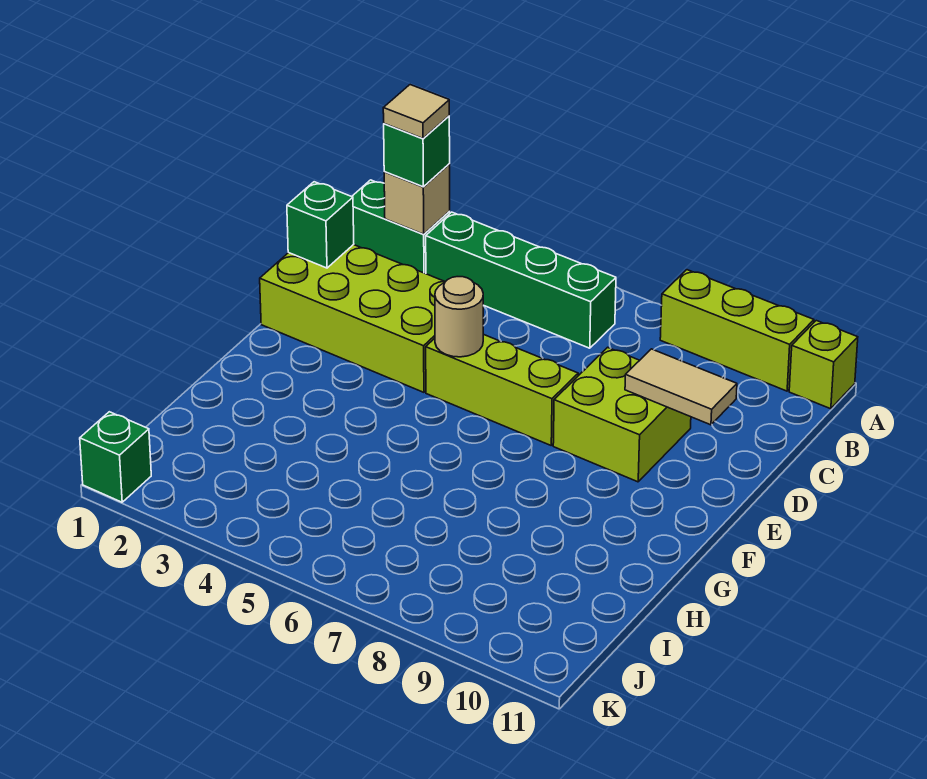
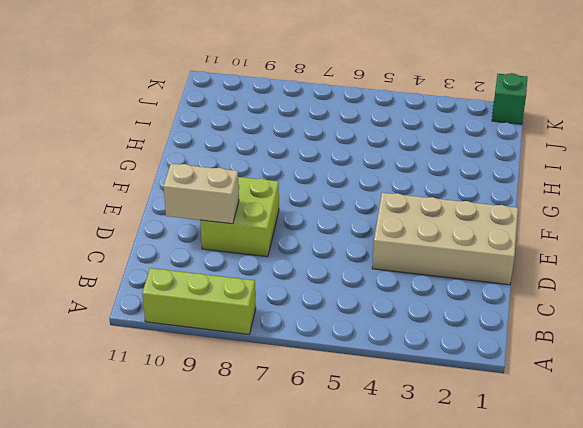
tan 2x4 brick [372,193,518,285] -> lime 2x4 brick [260,245,445,392]
tan 1x2 brick [163,164,239,224] -> tan 1x2 tile [625,349,737,425]
none -> lime 1x1 brick [789,321,858,409]
none -> green 1x2 brick [352,180,450,274]
none -> green 1x4 brick [426,212,616,348]

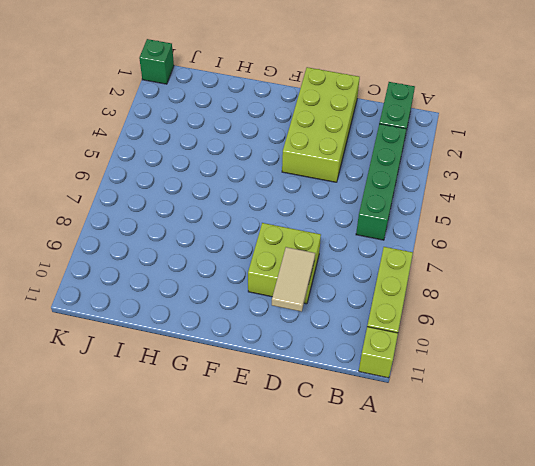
none -> lime 1x3 brick [426,334,578,445]
none -> tan 1x1 brick [384,164,450,234]
none -> green 1x1 brick [287,182,354,268]

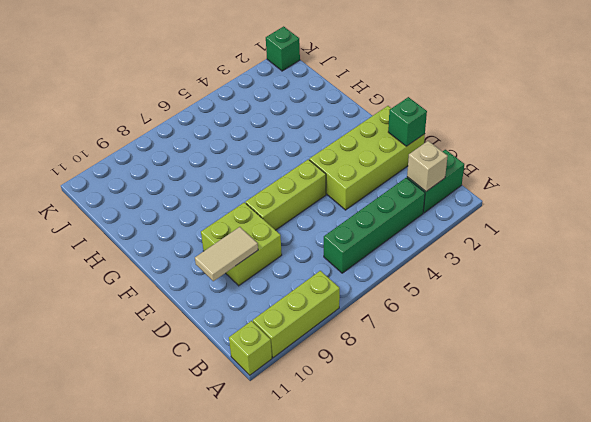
none -> tan 1x1 round brick [435,277,483,357]
none -> green 1x1 brick [384,116,450,187]
none -> tan 1x1 tile [383,85,449,138]

